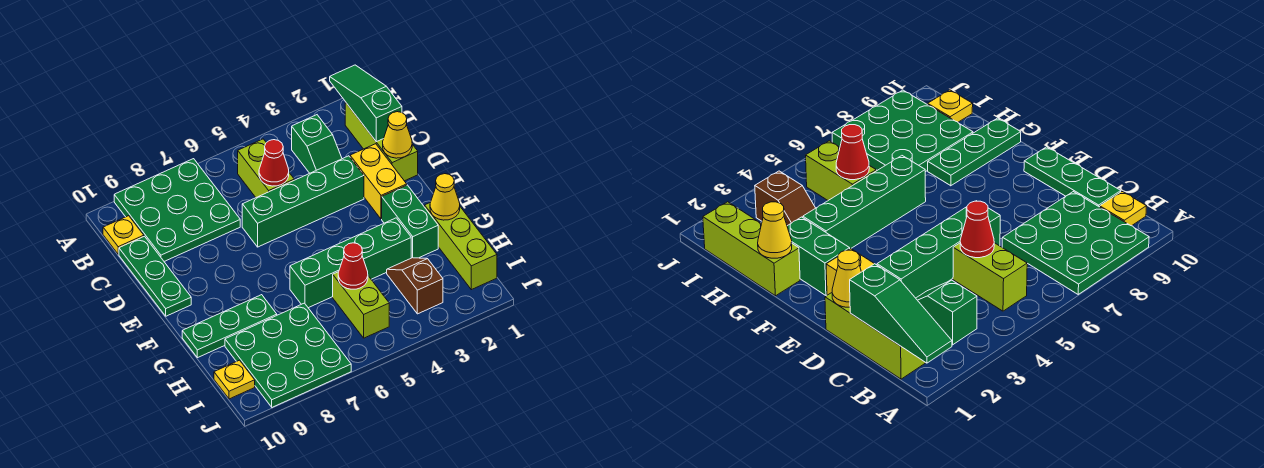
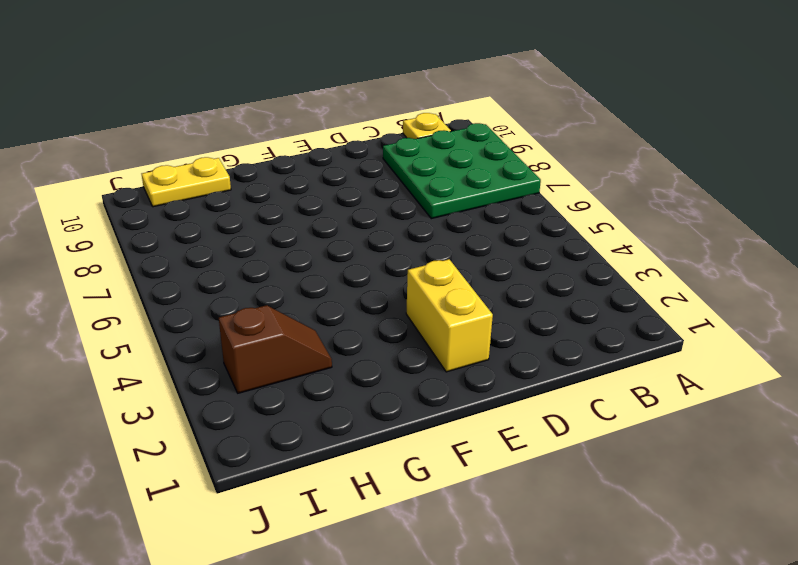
yellow 1x2 brick [406,259,493,372] -> yellow 1x2 brick turned to [350,144,407,219]
yellow 1x2 plate [142,157,231,207] -> yellow 1x1 plate [214,360,255,399]
none -> lime 1x3 brick [345,102,418,181]
none -> green 1x2 slope [292,115,342,173]
none -> lime 1x2 brick [238,139,294,197]

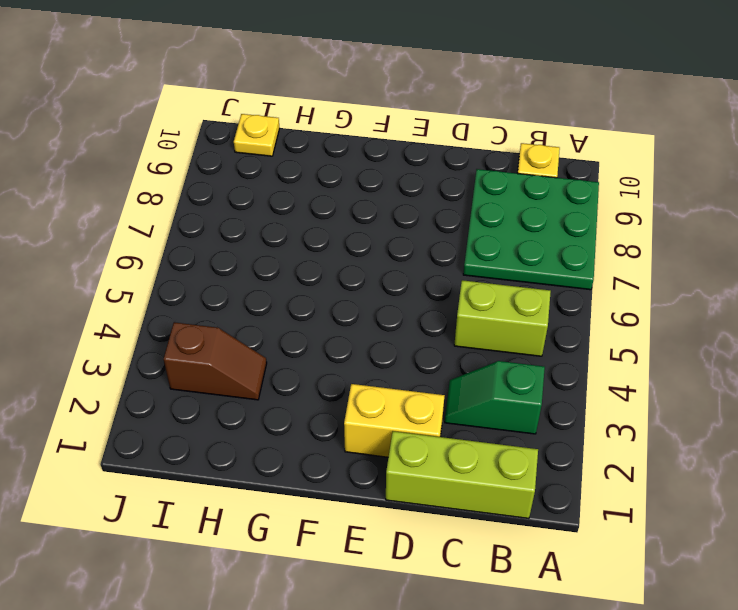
none -> green 1x3 plate [119,236,191,316]
none -> green 1x4 brick [242,156,364,247]
none -> green 1x2 brick [382,185,438,258]

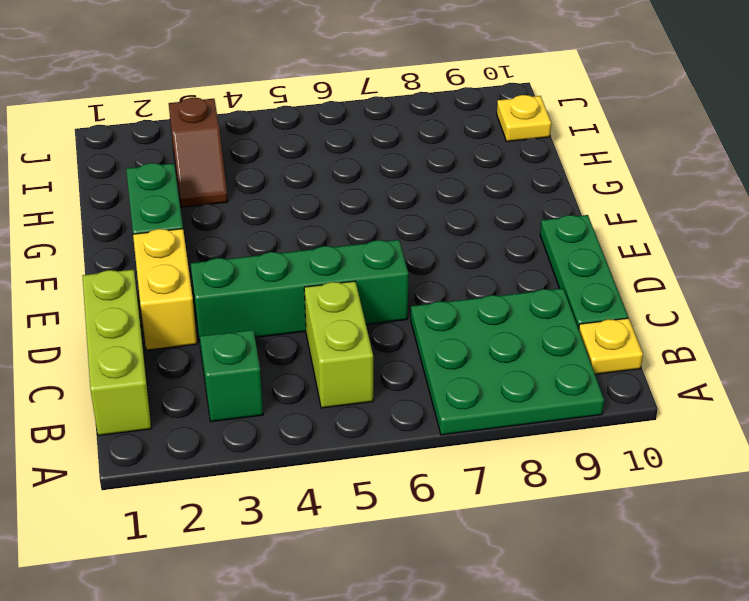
none -> lime 1x3 brick [425,203,497,290]
none -> green 1x4 brick [290,218,411,308]
none -> green 1x3 plate [182,295,277,358]

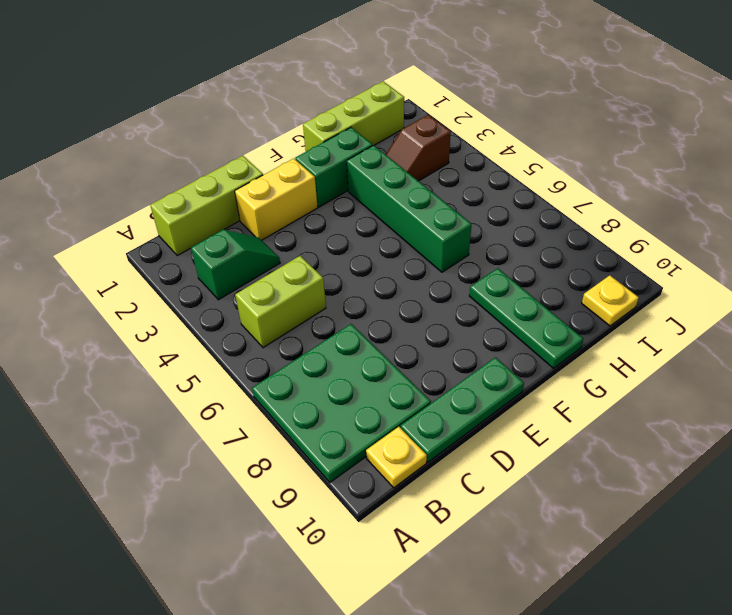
none -> green 1x4 brick [242,156,364,247]
none -> lime 1x2 brick [333,272,389,338]
none -> green 3x3 plate [225,303,351,407]

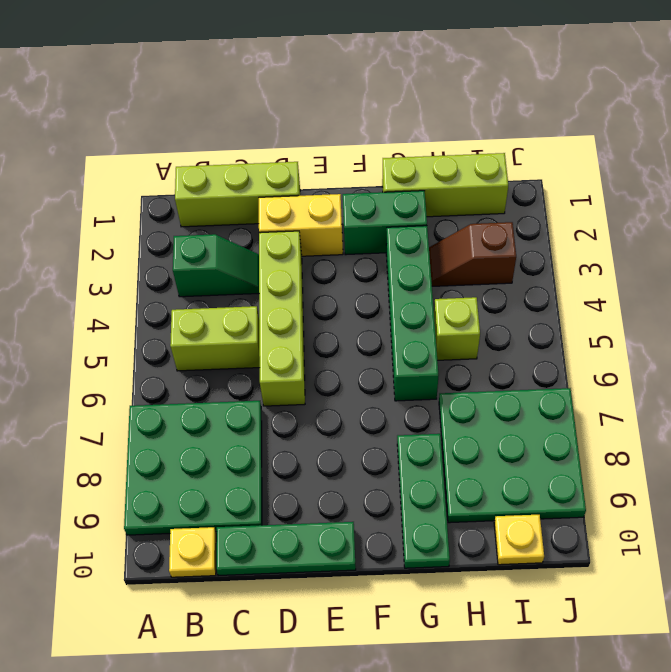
lime 1x4 brick [259,231,305,406] -> green 1x4 brick [242,156,364,247]
lime 1x1 brick [434,297,480,360] -> lime 1x2 brick [333,272,389,338]
none -> green 1x3 slope [330,65,402,142]
none -> red 1x1 cone [259,140,289,186]
none -> yellow 1x1 cone [383,112,412,158]

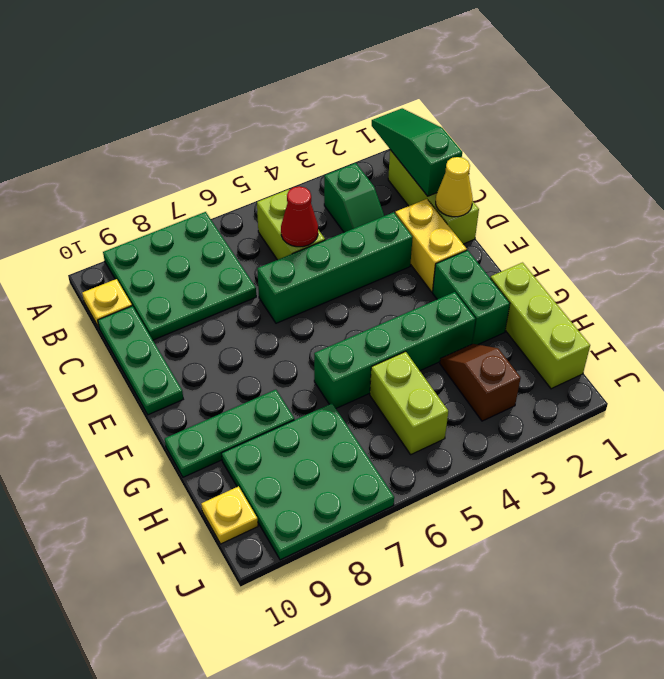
none -> yellow 1x1 cone [430,174,460,220]
none -> red 1x1 cone [338,243,368,289]

